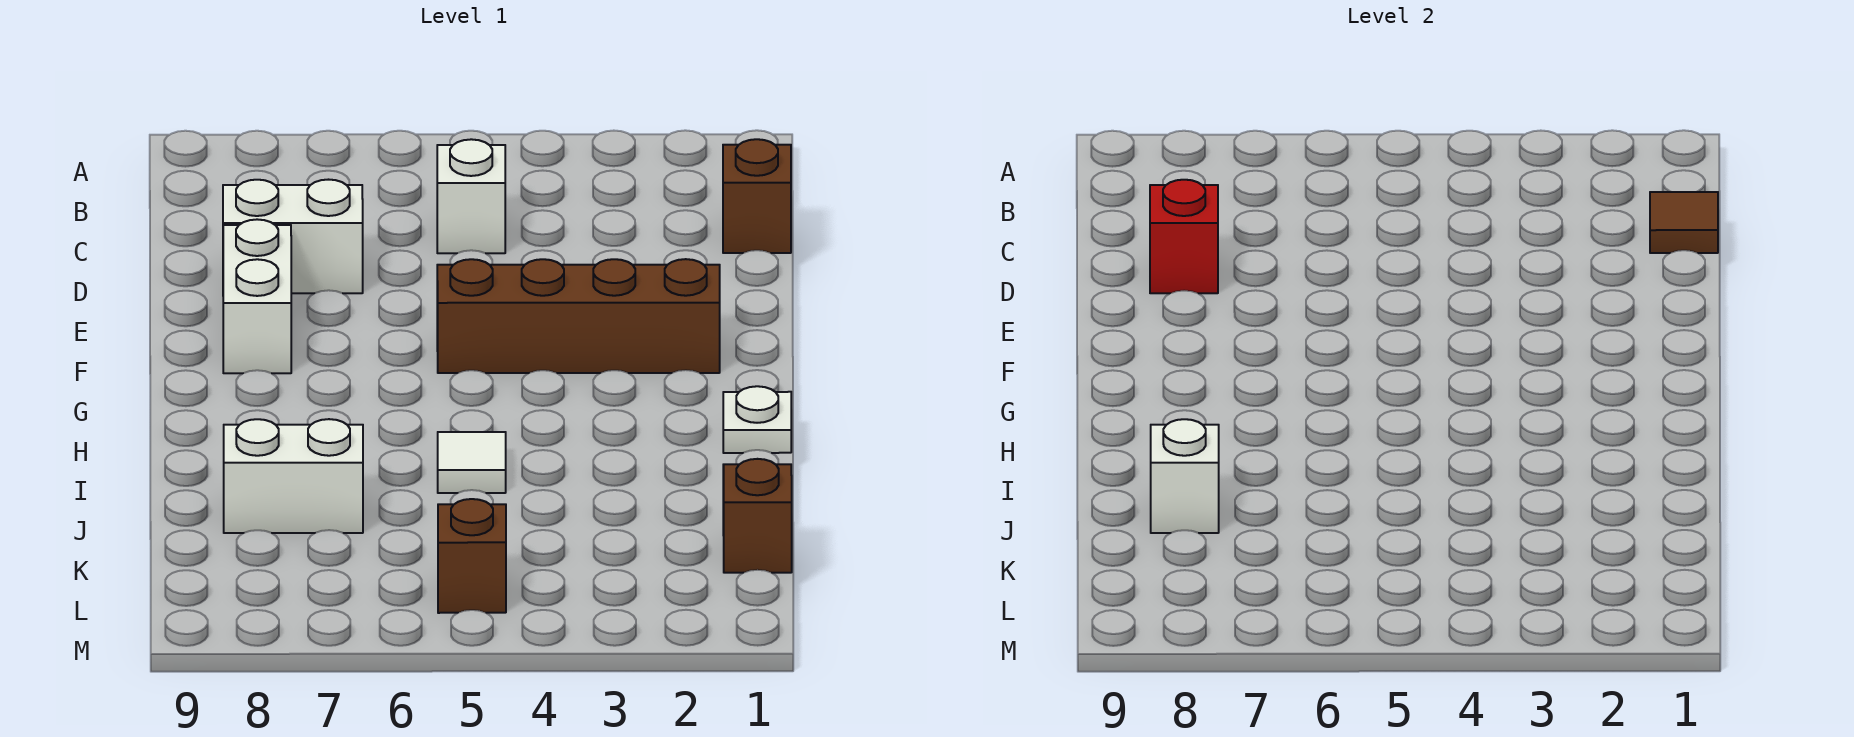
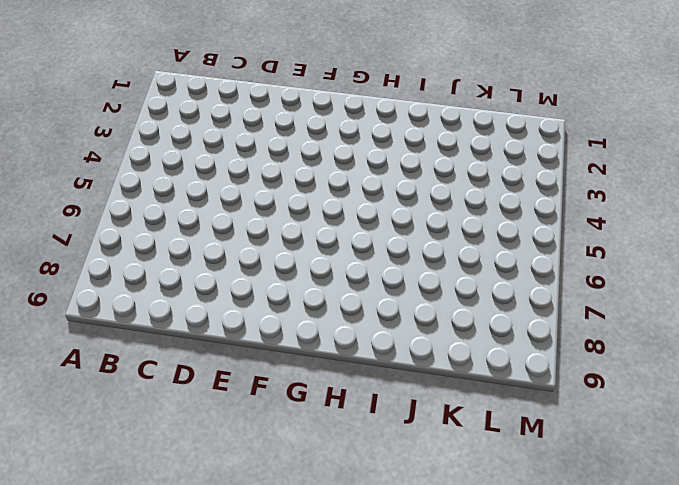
none -> brown 1x1 brick [723,139,791,253]
none -> white 1x1 brick [437,139,505,253]
none -> white 1x2 brick [223,180,363,293]

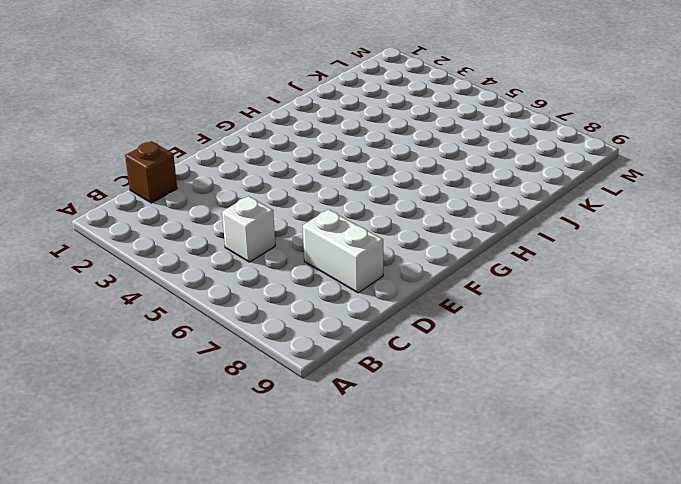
none -> white 1x2 brick [223,219,291,373]
none -> brown 1x4 brick [437,259,720,373]
none -> white 1x1 plate [723,386,791,453]

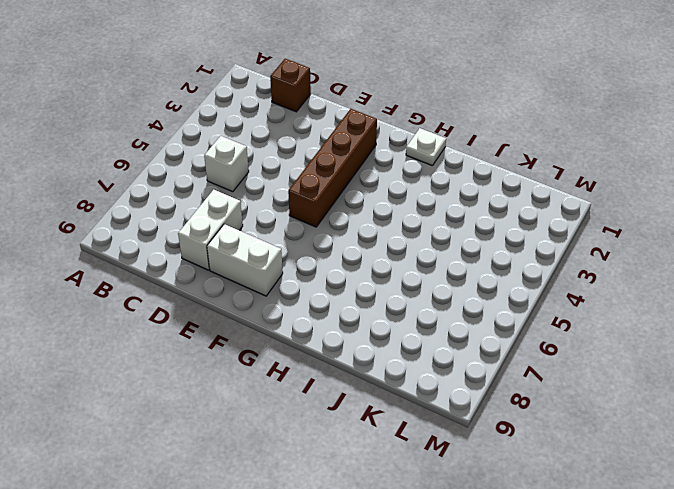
none -> white 1x1 tile [438,432,506,493]
none -> white 1x2 brick [224,419,363,533]
none -> brown 1x1 brick [723,459,792,573]

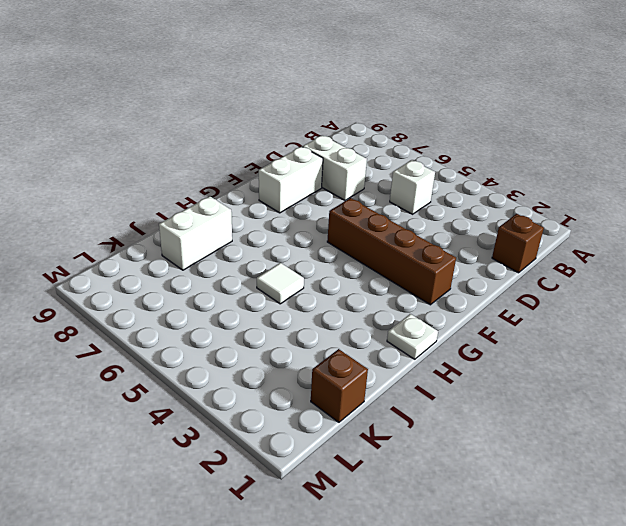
white 1x2 brick [159,196,232,270] -> white 1x2 brick turned to [224,419,363,533]
none -> brown 1x1 brick [438,499,506,613]
none -> brown 1x1 tile [1650,192,1718,253]
none -> red 1x1 brick [1150,180,1218,293]

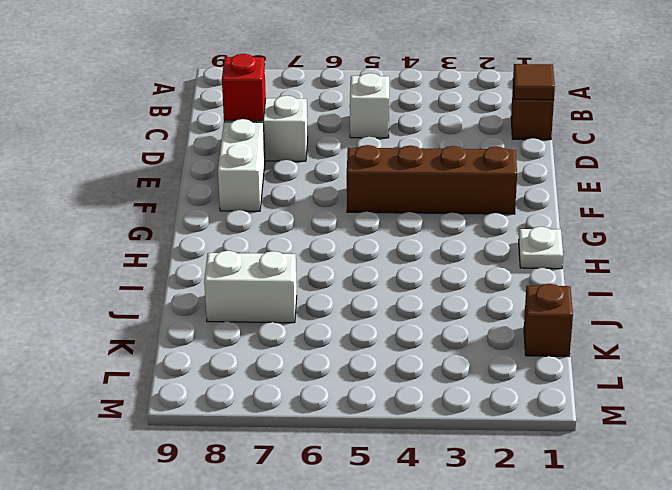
none -> white 1x1 tile [438,432,506,493]
none -> brown 1x1 brick [438,499,506,613]
none -> white 1x1 brick [1151,419,1219,533]

